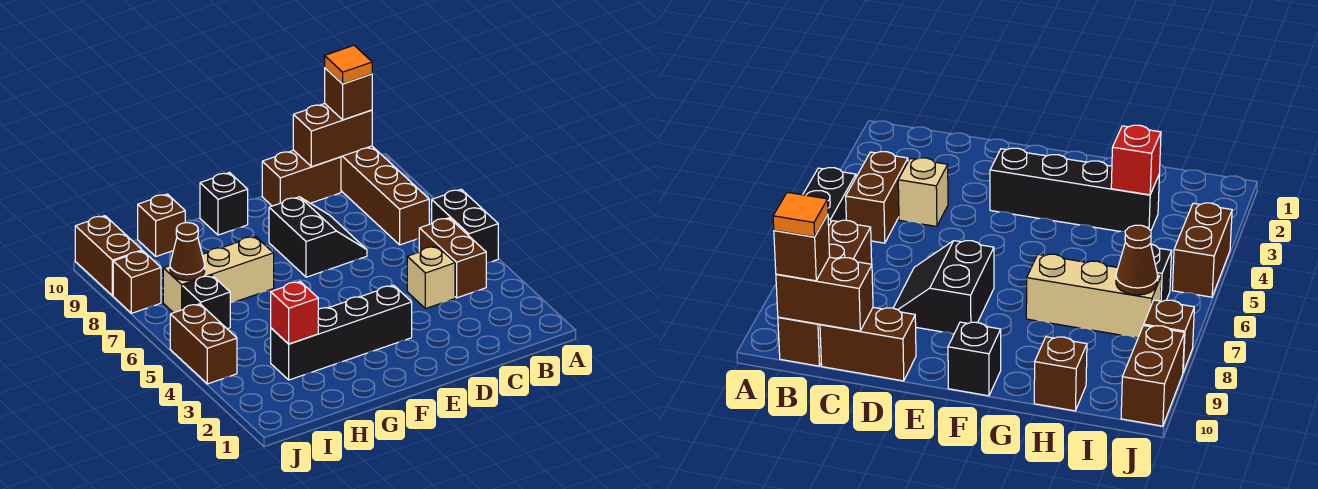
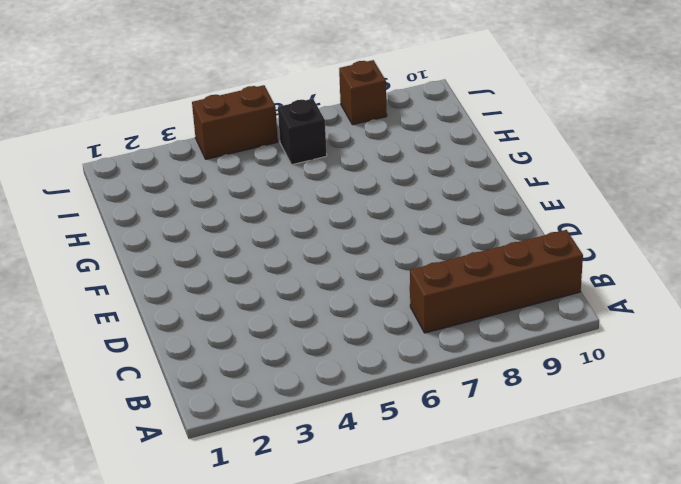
none -> black 1x2 brick [432,189,498,263]
none -> brown 1x2 brick [419,218,486,298]
none -> tan 1x1 brick [407,246,455,309]

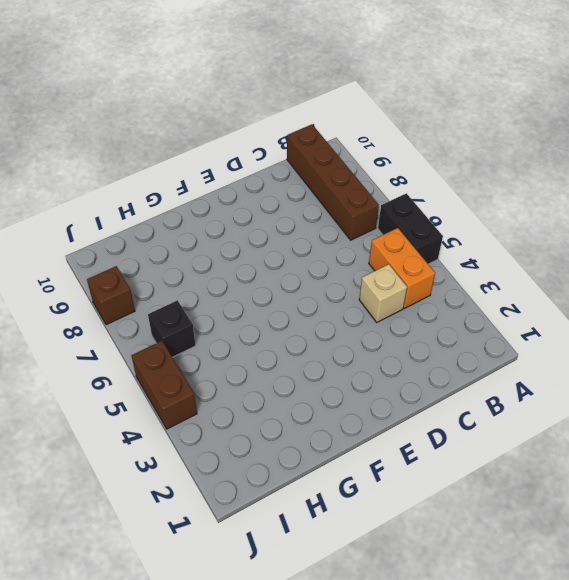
orange 1x2 brick [369,228,435,308] -> brown 1x2 brick [419,218,486,298]
none -> brown 1x2 brick [262,150,341,206]
none -> black 2x2 slope [269,197,367,277]
none -> black 1x4 brick [271,285,412,380]

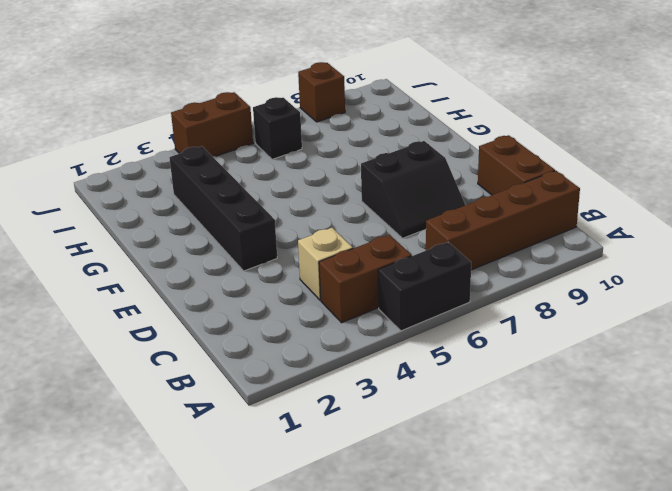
none -> black 1x1 brick [200,173,248,235]
none -> tan 1x3 brick [163,236,274,313]
none -> brown 1x1 brick [138,194,185,256]

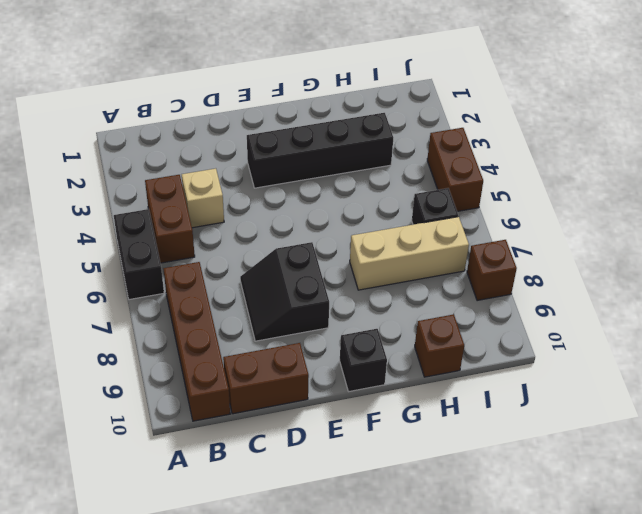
none -> brown 1x2 brick [75,216,142,296]
none -> brown 1x2 brick [293,104,372,167]
none -> red 1x1 brick [271,282,318,344]

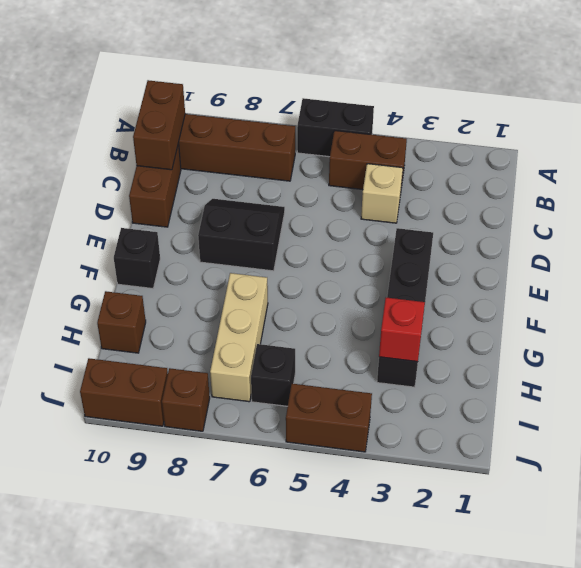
none -> brown 1x1 cone [170,223,205,281]
none -> brown 1x1 brick [325,68,372,120]
none -> orange 1x1 tile [325,45,372,84]

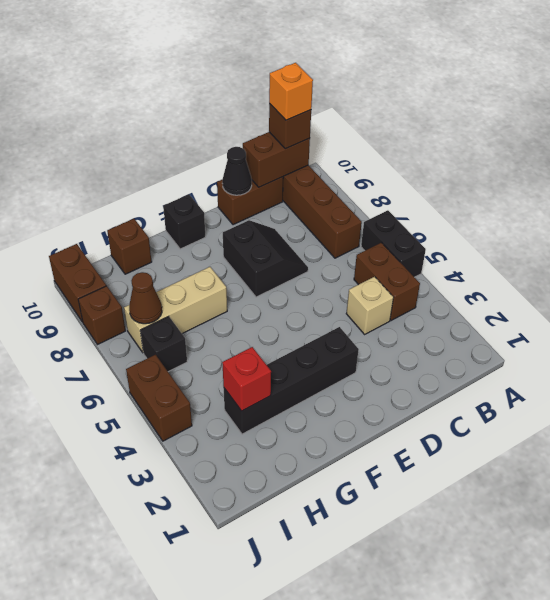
orange 1x1 brick [269,63,313,120] -> orange 1x1 tile [325,45,372,84]
black 1x1 cone [222,147,252,195] -> none

